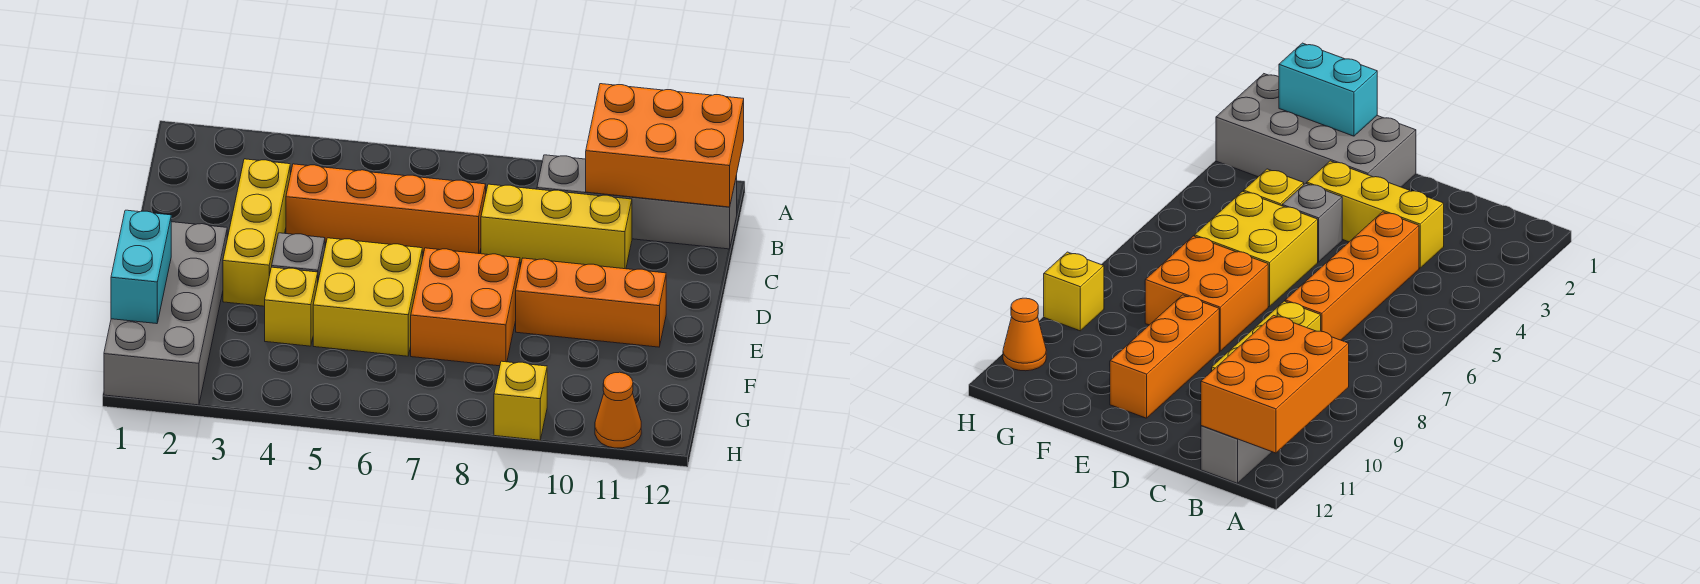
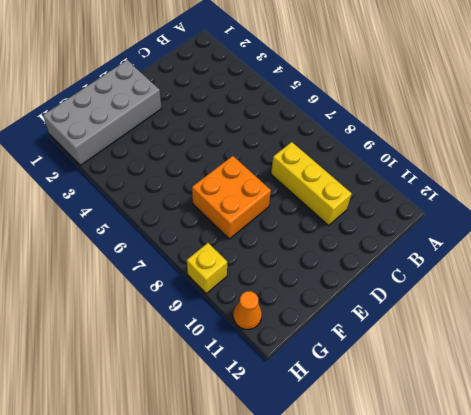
none -> grey 1x4 brick [537,155,737,249]
none -> yellow 1x3 brick [223,159,290,306]
none -> orange 1x4 brick [286,164,486,254]

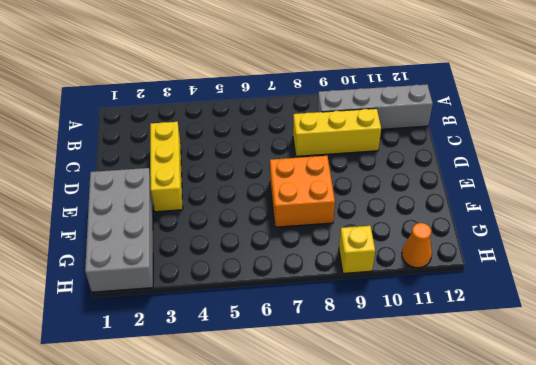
none -> orange 1x4 brick [286,164,486,254]
none -> grey 1x1 brick [272,233,325,280]
none -> yellow 2x2 brick [313,238,422,356]

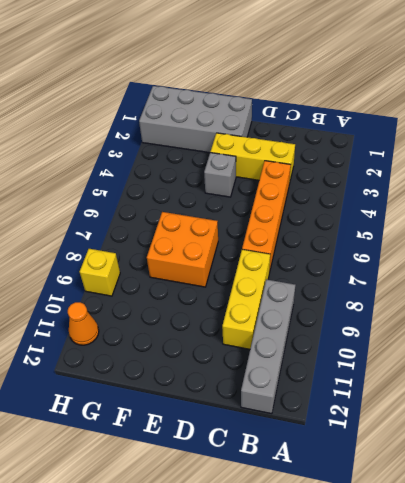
none -> yellow 2x2 brick [313,238,422,356]
none -> orange 1x3 brick [516,258,666,347]
none -> yellow 1x1 brick [265,267,318,346]

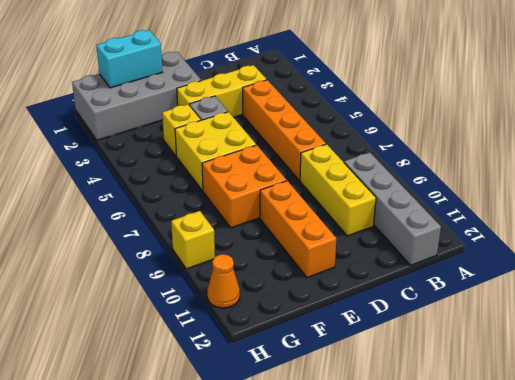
none -> orange 2x3 brick [586,84,744,207]

